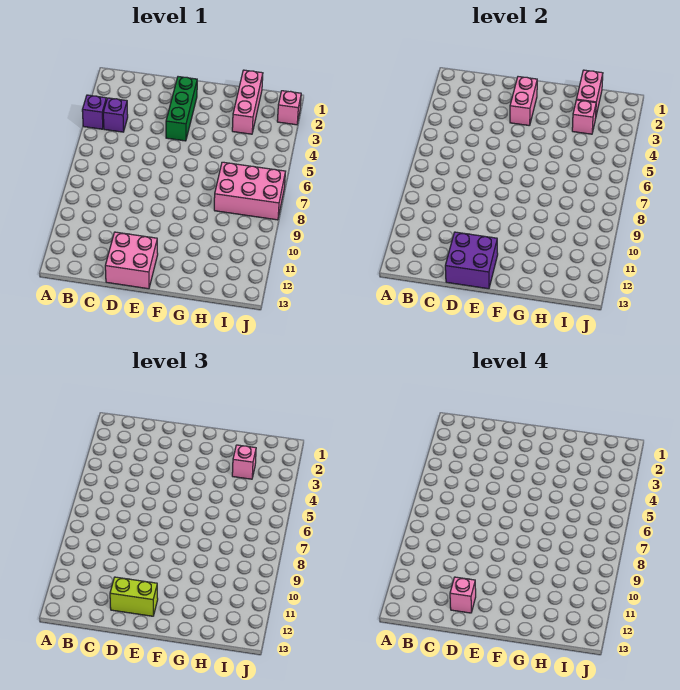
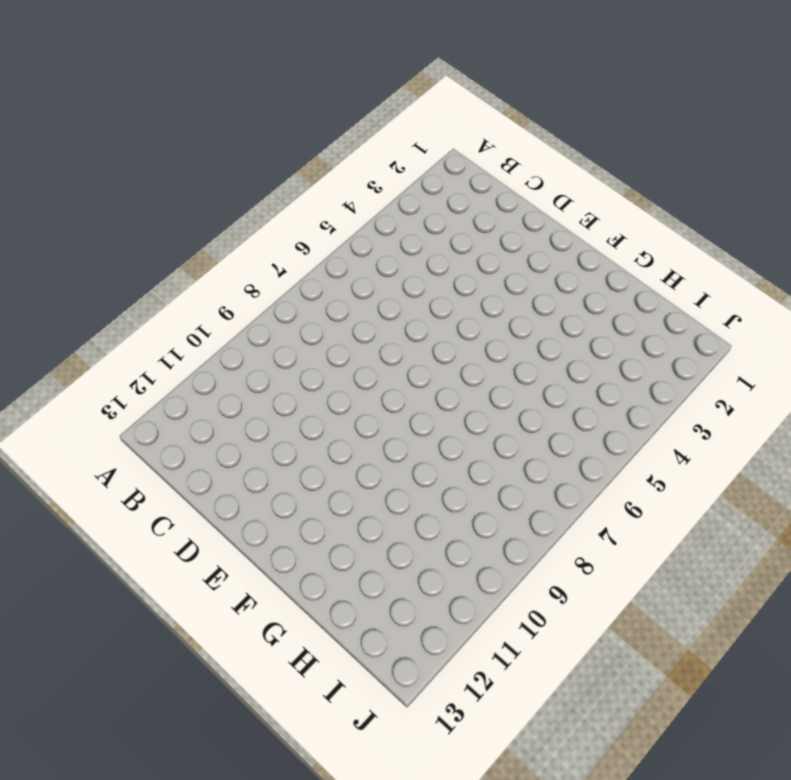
none -> purple 1x1 brick [82,95,107,129]
none -> purple 1x1 brick [103,98,128,132]
none -> pink 2x2 brick [105,232,158,289]

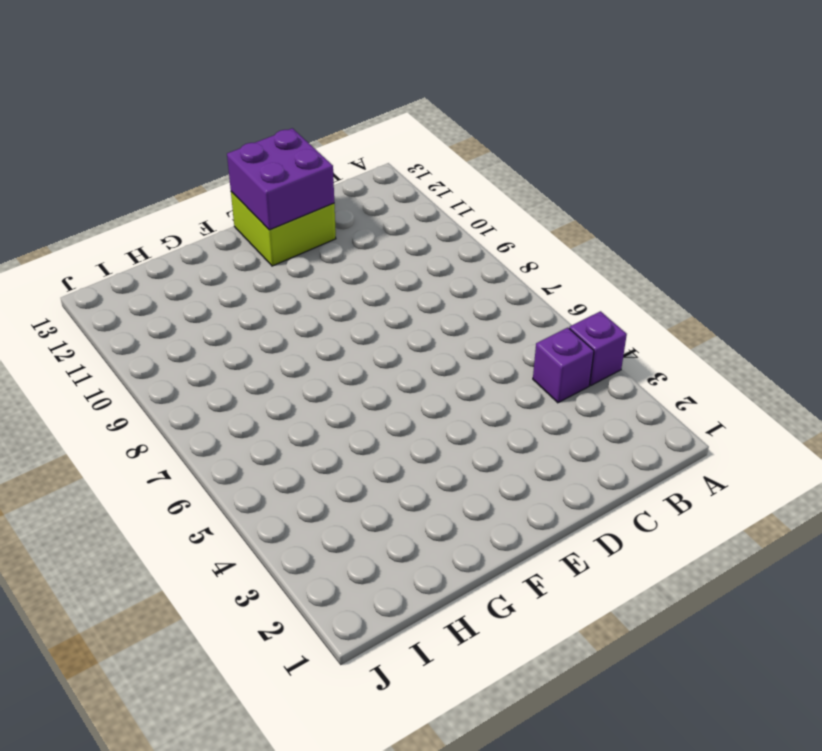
lime 2x2 brick [231,192,336,266] -> pink 2x2 brick [105,232,158,289]
none -> green 1x3 brick [166,77,197,141]
none -> pink 1x3 brick [232,70,263,134]
none -> pink 2x3 brick [214,162,286,220]

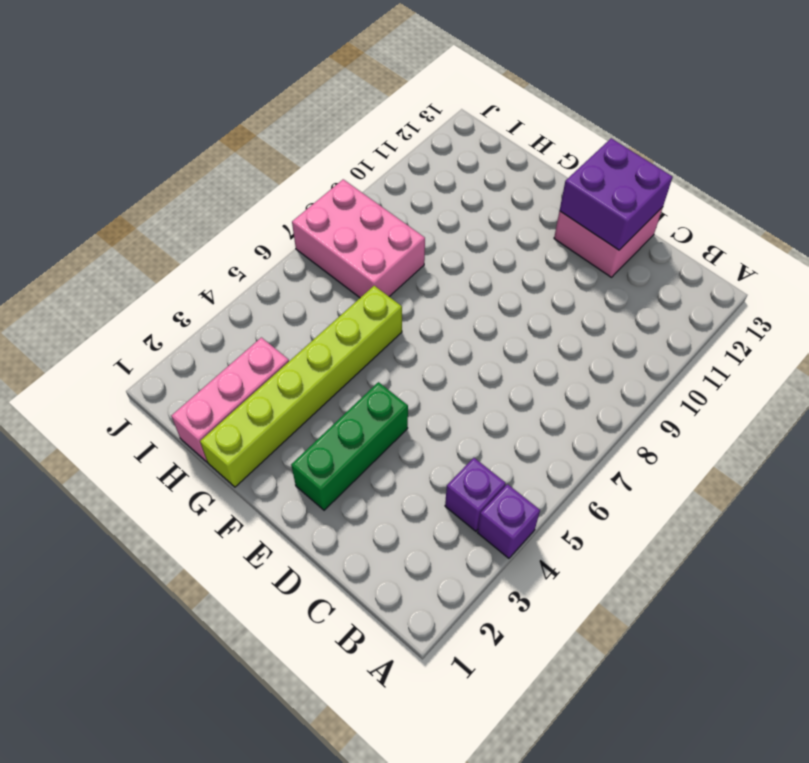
lime 1x6 brick [200,286,402,487] -> none
none -> pink 1x1 brick [277,91,301,125]
none -> pink 1x2 brick [510,77,537,126]
none -> pink 1x2 brick [576,70,603,115]

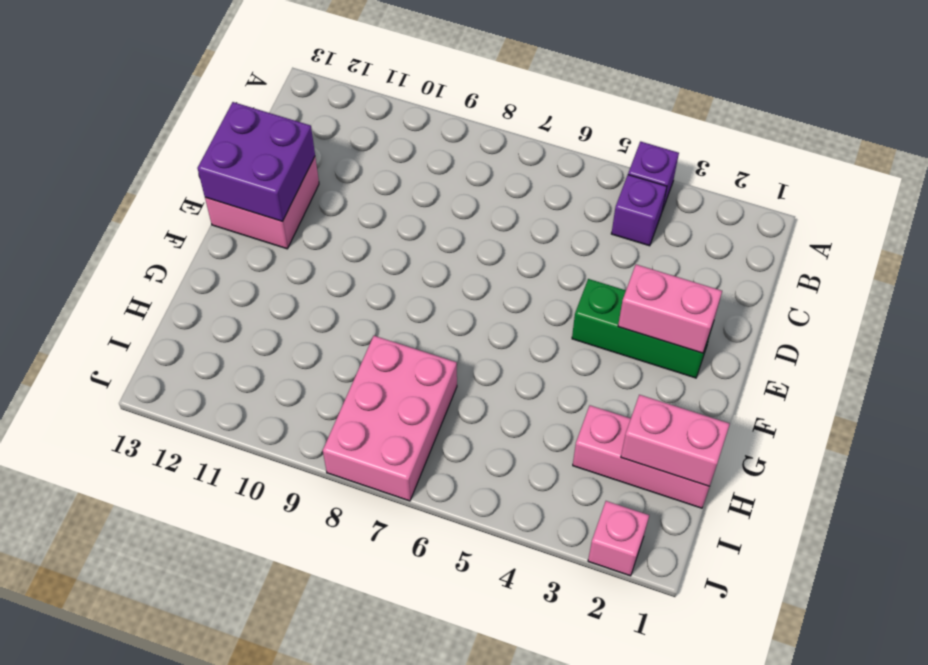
none -> pink 1x1 brick [572,100,596,134]
none -> lime 1x2 brick [110,577,158,616]
none -> pink 1x1 brick [232,445,256,479]

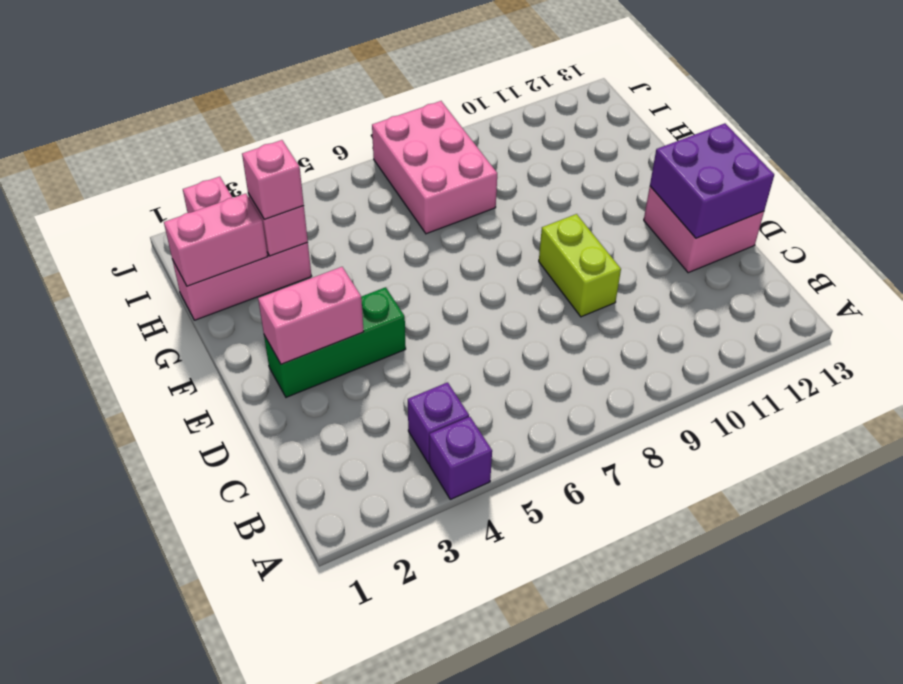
lime 1x2 brick [539,214,621,317] -> lime 1x2 brick moved to [110,577,158,616]
none -> pink 1x1 brick [450,577,476,613]

